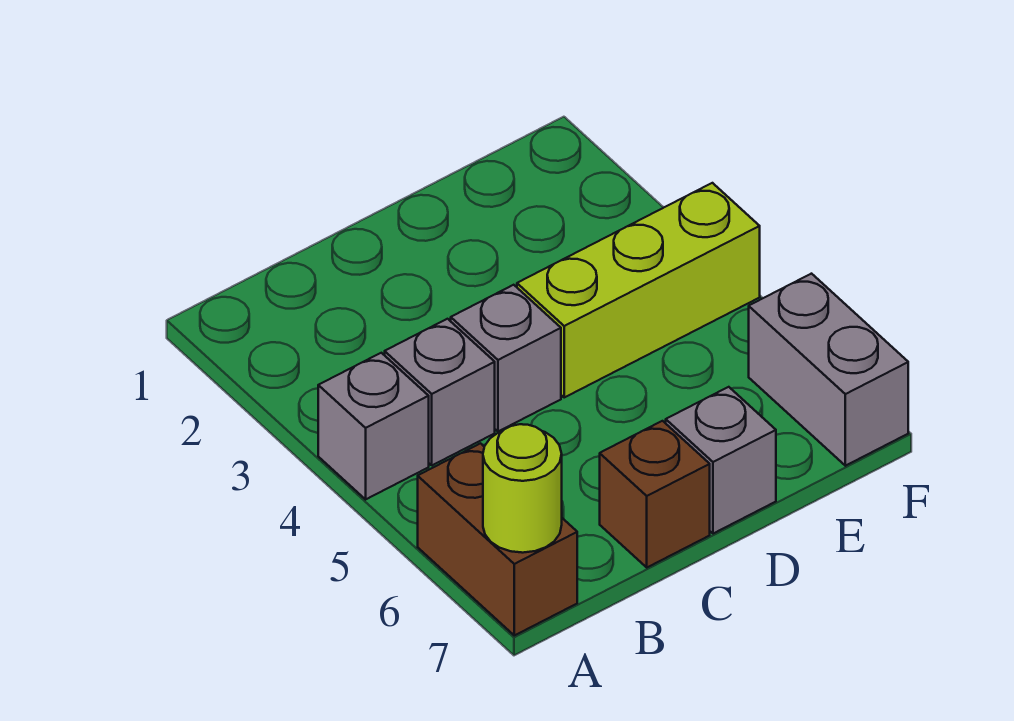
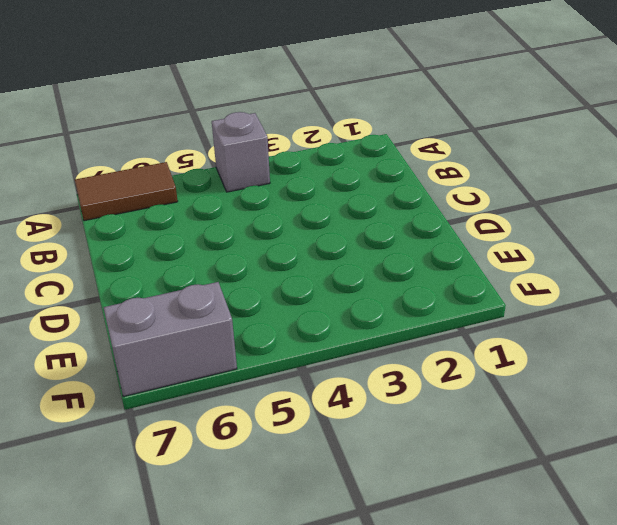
brown 1x2 tile [75,162,178,221] -> brown 1x2 brick [418,443,577,635]
none -> grey 1x1 brick [385,319,495,465]
none -> grey 1x1 brick [451,285,561,431]

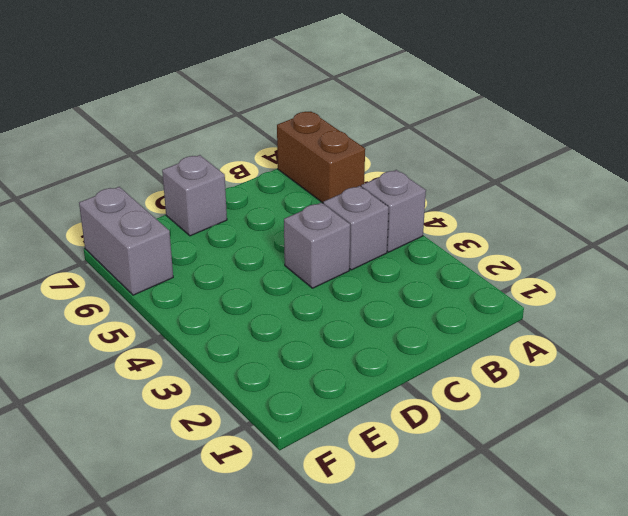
none -> brown 1x1 brick [600,421,710,567]
none -> lime 1x3 brick [517,183,760,397]

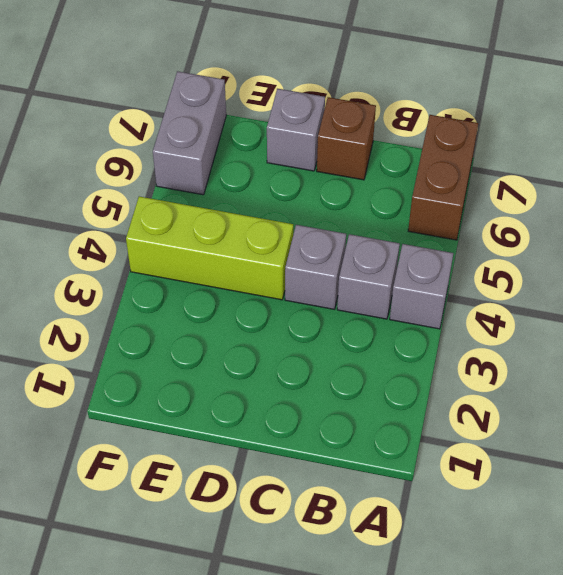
none -> lime 1x1 round brick [483,424,562,553]

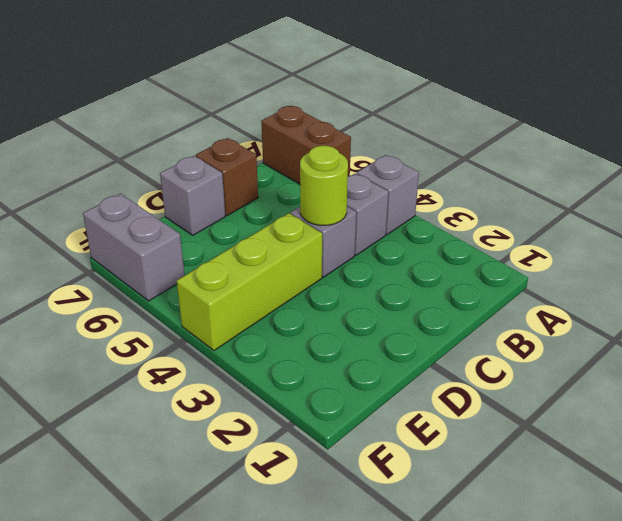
lime 1x1 round brick [300,146,348,226] -> lime 1x1 round brick moved to [483,424,562,553]

